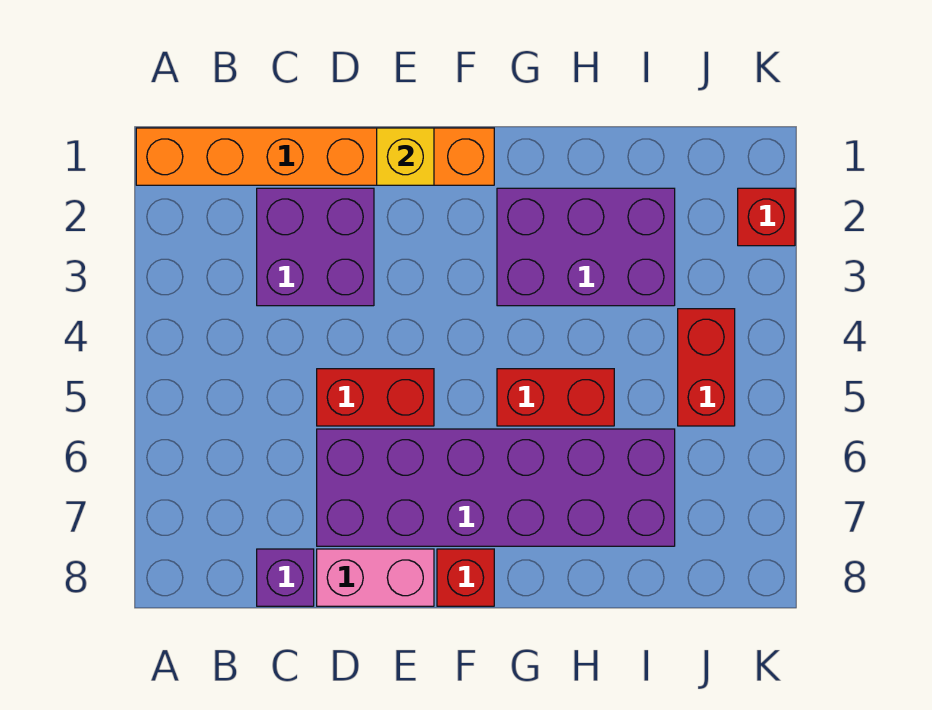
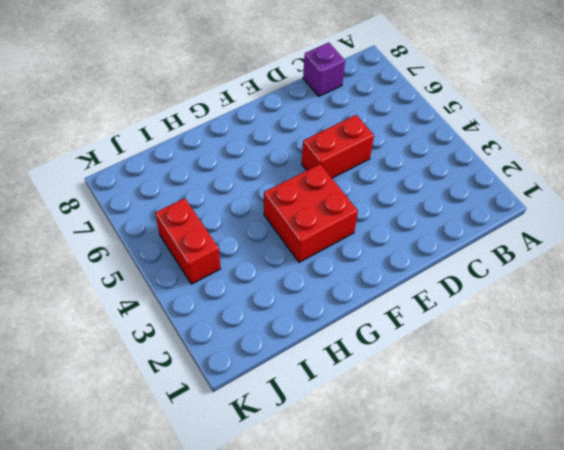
red 2x2 brick [264,164,358,262] -> purple 2x3 brick [497,188,675,306]
none -> orange 1x6 brick [136,128,494,185]
none -> purple 2x2 brick [257,188,374,306]
none -> purple 2x6 brick [317,429,675,546]

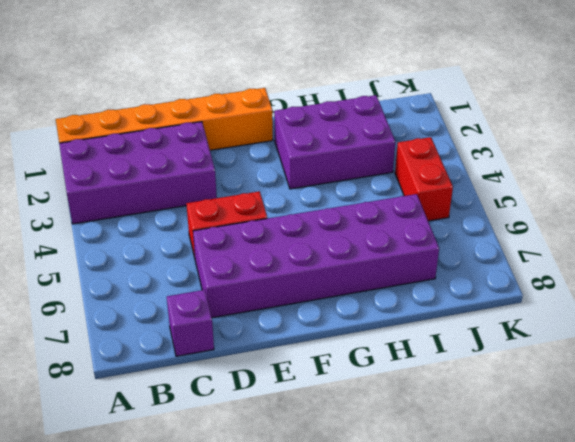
purple 2x4 brick [59,122,217,224] -> purple 2x2 brick [257,188,374,306]
none -> pink 1x2 brick [317,549,434,606]
none -> red 1x1 brick [437,549,494,606]
none -> red 1x2 brick [497,369,614,426]

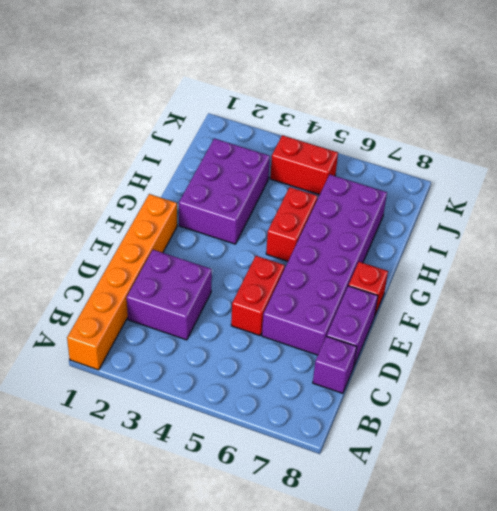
purple 1x2 brick [327,286,378,366] -> pink 1x2 brick [317,549,434,606]
none -> red 1x1 brick [738,188,795,246]
none -> yellow 1x1 brick [377,128,434,185]

